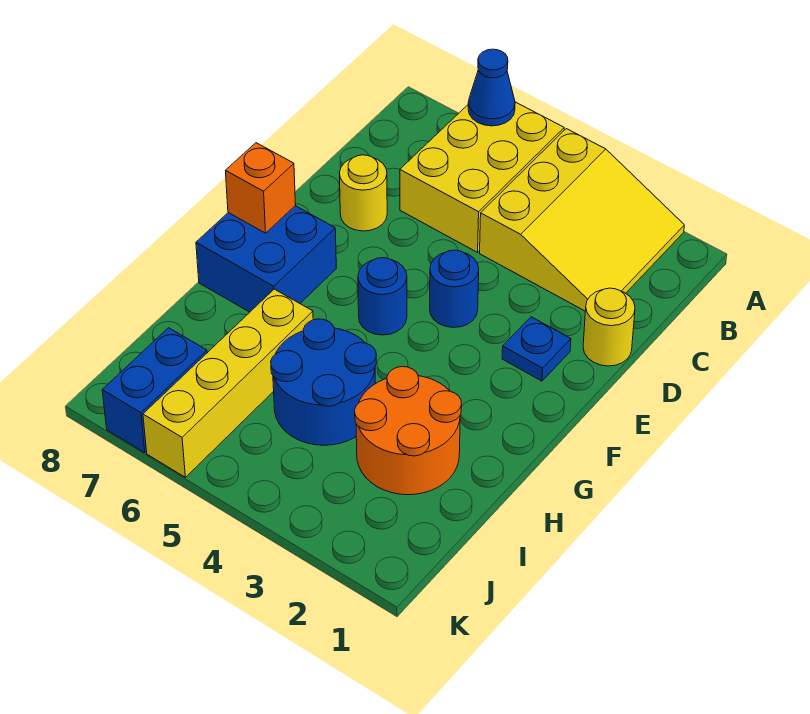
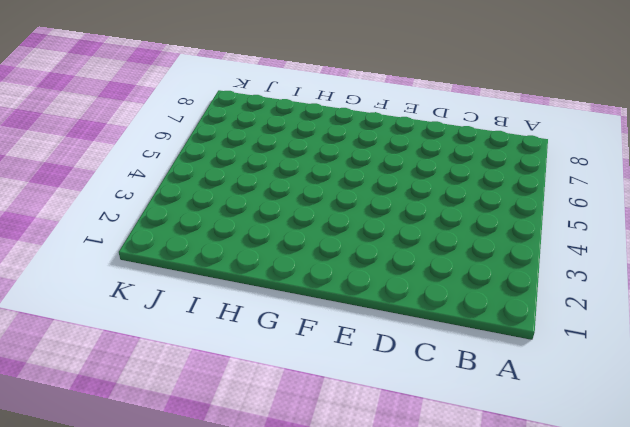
none -> yellow 3x3 slope [480,129,684,311]
none -> yellow 2x3 brick [400,102,564,252]
none -> yellow 1x1 round brick [583,288,635,366]

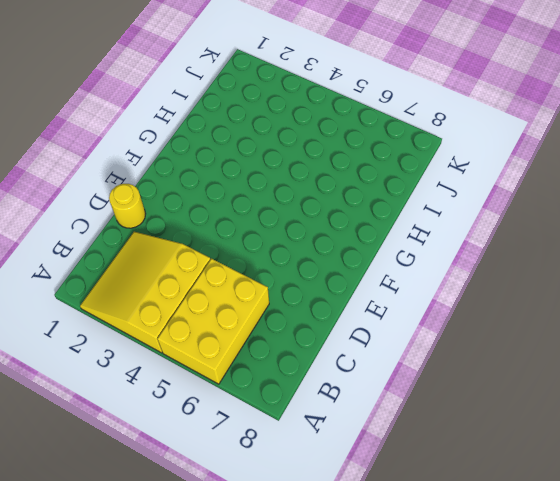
none -> yellow 1x1 round brick [339,155,387,231]
none -> blue 1x1 plate [502,317,571,381]
none -> blue 1x1 round brick [430,250,479,328]

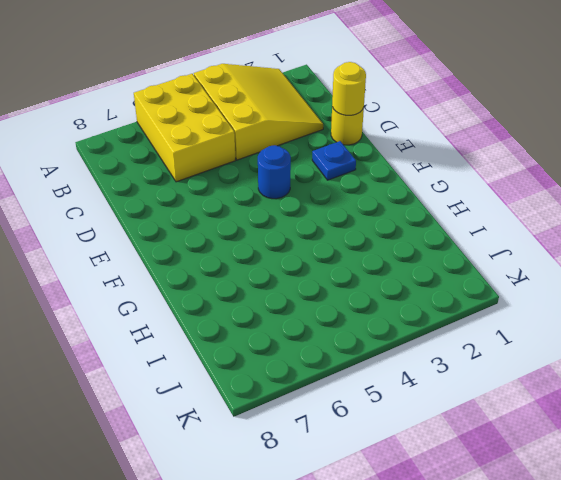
yellow 1x1 round brick [332,62,366,115] -> yellow 1x1 round brick moved to [339,155,387,231]
none -> blue 1x1 round brick [358,258,407,335]
none -> blue 2x2 brick [196,206,336,312]
none -> orange 2x2 round brick [355,367,462,495]

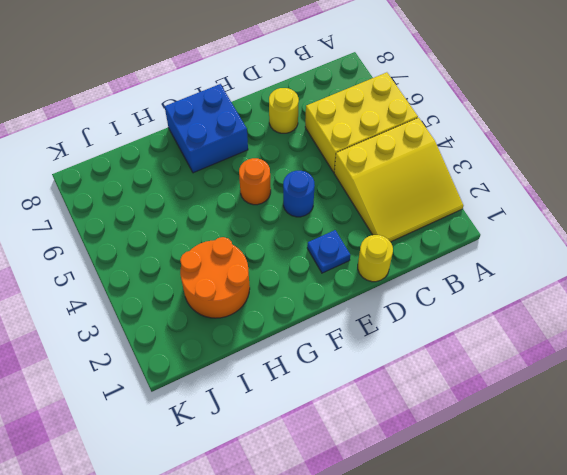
orange 1x1 round brick [239,158,271,205] -> blue 1x1 round brick [358,258,407,335]
none -> blue 2x2 round brick [271,319,376,445]
none -> yellow 1x4 brick [143,289,313,477]
none -> blue 1x2 brick [102,328,207,453]

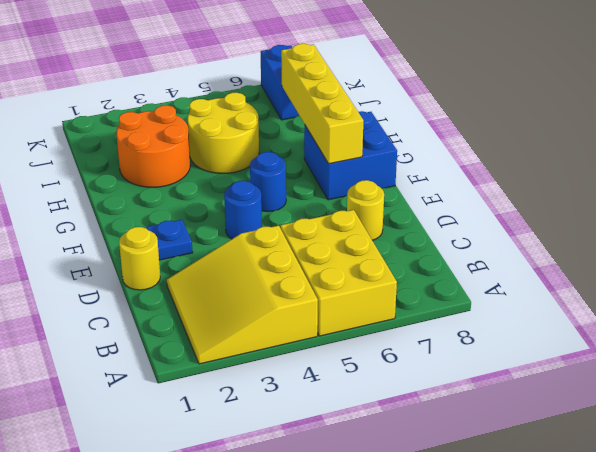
yellow 1x4 brick [281,44,363,164] -> yellow 1x4 brick moved to [143,289,313,477]
yellow 2x2 round brick [188,93,259,173] -> blue 2x2 round brick [271,319,376,445]
none -> blue 1x1 cone [468,49,515,126]
none -> orange 1x1 brick [225,143,296,233]

